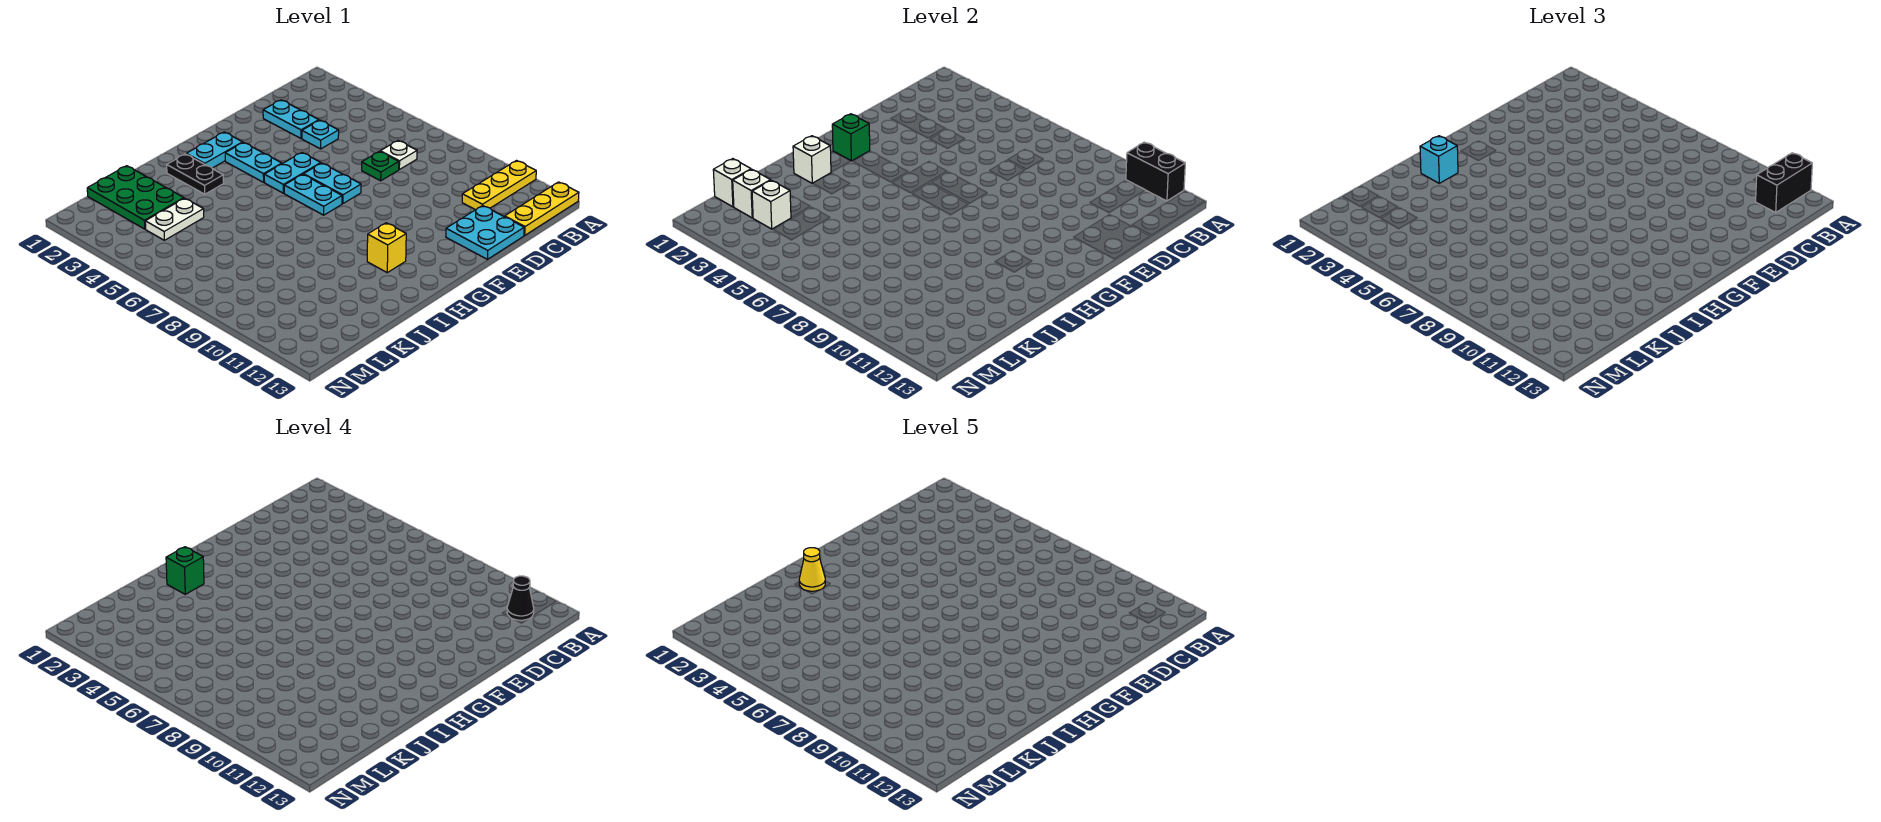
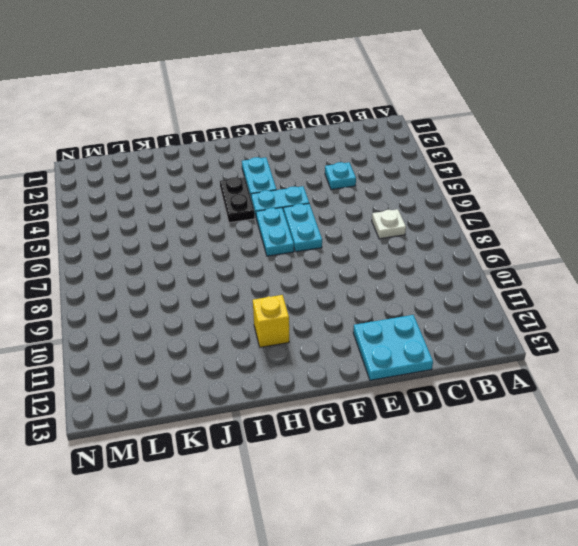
black 1x2 plate [220,177,255,223] -> black 1x2 plate moved to [167,154,224,194]
none -> yellow 1x3 plate [462,161,536,210]
none -> yellow 1x3 plate [505,182,579,235]
none -> cyan 1x2 plate [263,100,319,138]

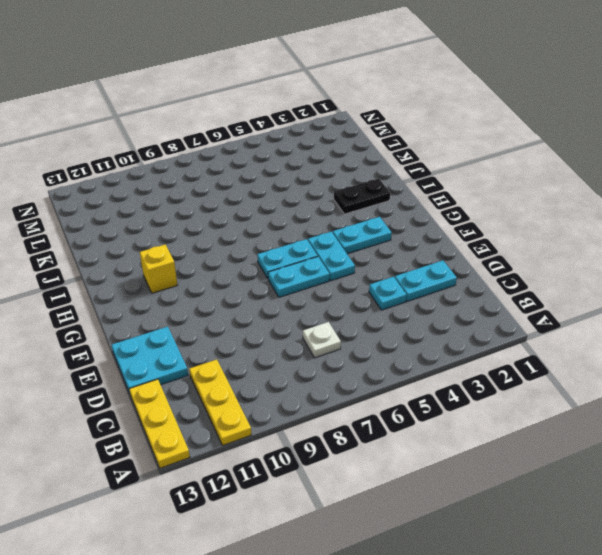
none -> green 1x1 plate [362,151,399,181]
none -> cyan 1x2 plate [186,132,243,168]
none -> green 2x3 plate [87,166,184,229]

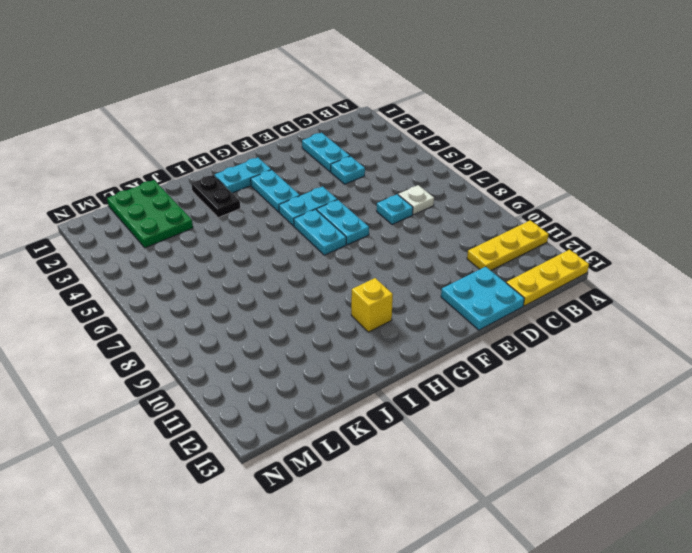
cyan 1x1 plate [377,194,413,224] -> green 1x1 plate [362,151,399,181]
none -> white 1x2 plate [145,198,204,240]
none -> black 1x2 brick [1126,142,1185,201]
none -> green 1x1 brick [832,114,870,161]

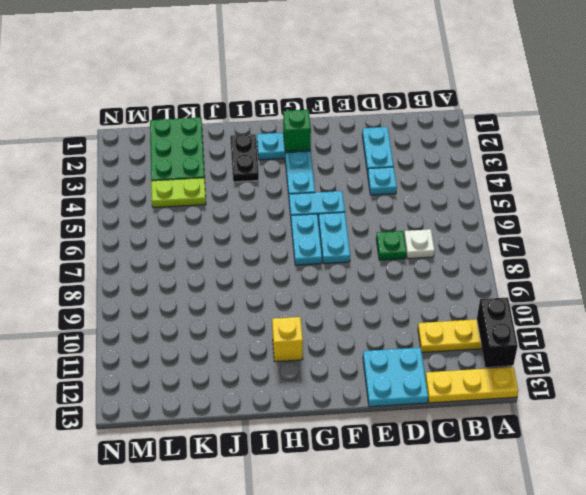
lime 1x2 plate [151,178,206,208] -> white 1x2 plate [145,198,204,240]
none -> white 1x1 brick [793,136,831,183]
none -> white 1x1 brick [713,159,751,207]
none -> white 1x1 brick [733,170,771,218]

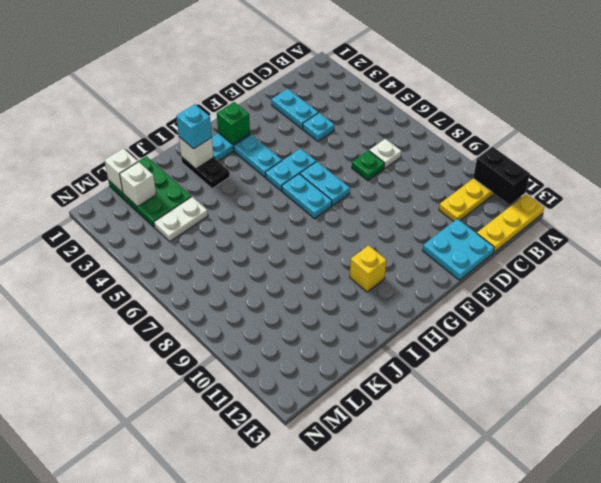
none -> white 1x1 brick [752,180,791,229]
none -> black 1x2 brick [1756,153,1812,212]
none -> black 1x1 cone [507,576,534,620]

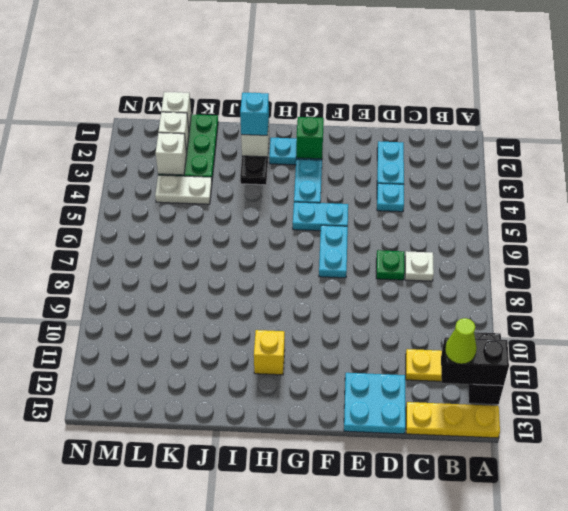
lime 1x1 cone [445,318,477,364] -> black 1x1 cone [507,576,534,620]
none -> cyan 1x2 plate [284,174,342,215]
none -> green 1x1 brick [166,547,204,594]
none -> yellow 1x1 cone [799,548,825,591]

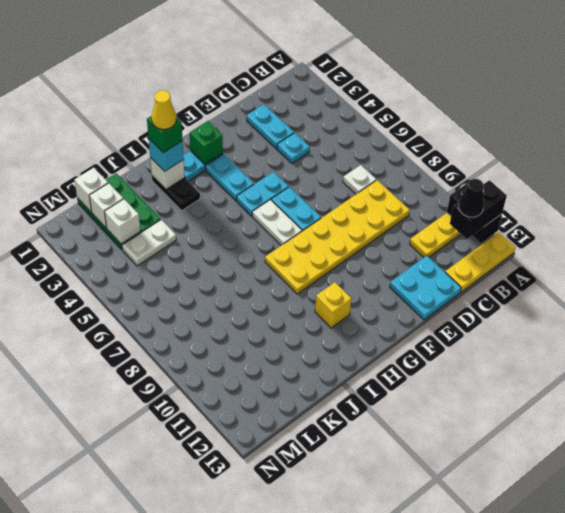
yellow 2x6 plate [265,180,410,294] -> none
white 1x2 plate [252,200,302,245] -> cyan 1x2 plate [284,174,342,215]
none -> green 1x1 plate [362,151,399,181]

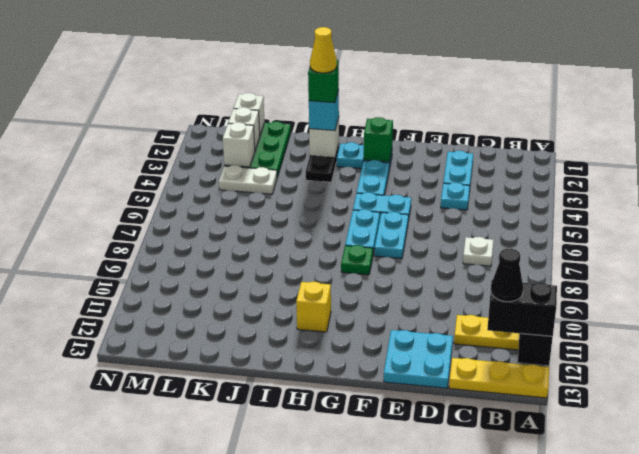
green 1x1 plate [341,245,373,275] -> green 1x1 plate moved to [362,151,399,181]

